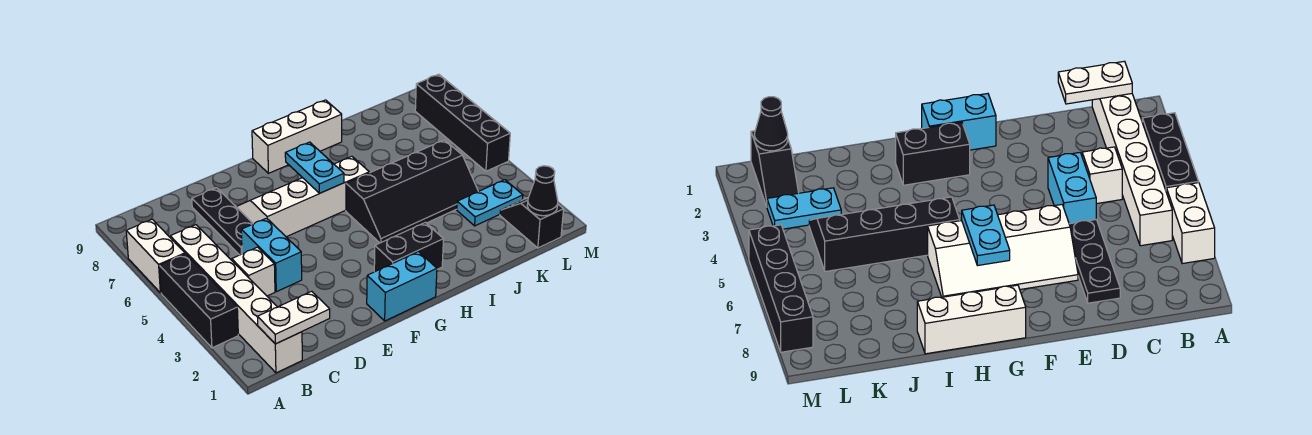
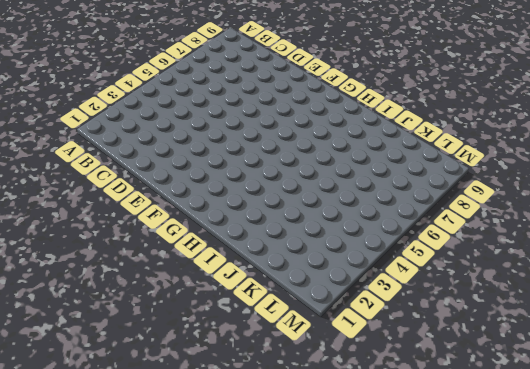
none -> black 1x3 brick [159,254,238,348]
none -> white 1x2 brick [126,219,185,293]
none -> white 1x6 brick [170,225,302,373]

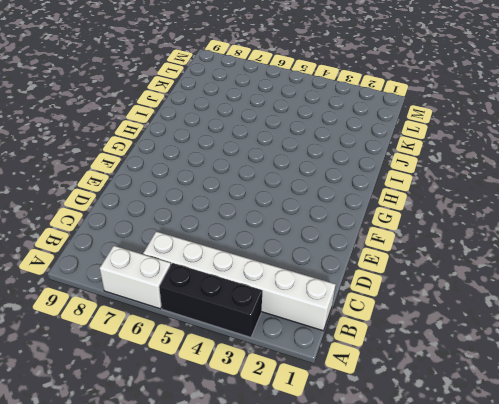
none -> white 1x1 brick [232,247,275,296]
none -> cyan 1x2 brick [241,218,302,292]
none -> black 1x3 plate [192,188,253,255]

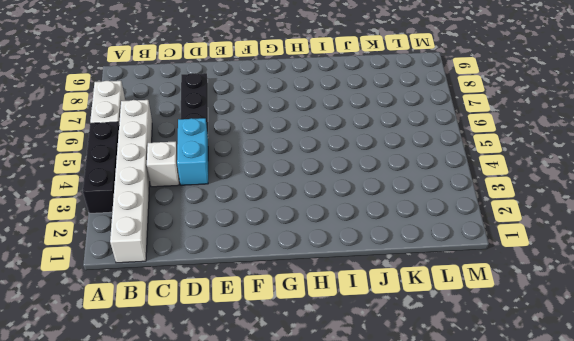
none -> white 2x4 slope [236,156,369,237]
none -> cyan 1x2 brick [367,252,437,321]
none -> black 1x2 brick [374,222,443,272]

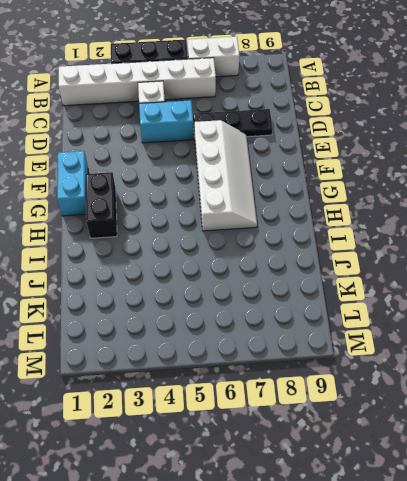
none -> white 1x3 brick [252,100,342,173]
none -> black 2x4 slope [346,140,478,243]
none -> cyan 1x2 plate [457,180,523,226]

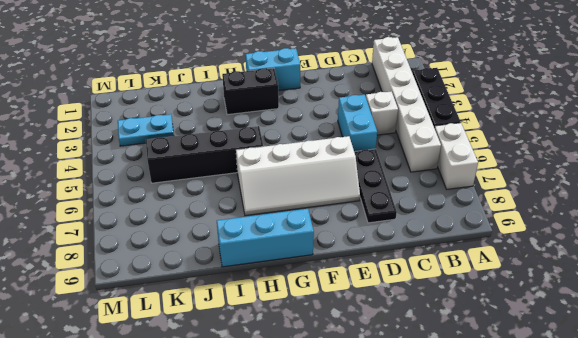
cyan 1x3 brick [217,209,314,267] -> white 1x3 brick [252,100,342,173]
none -> black 1x2 slope [500,198,564,248]
none -> black 1x4 brick [415,74,510,171]
none -> white 1x2 plate [257,291,330,344]

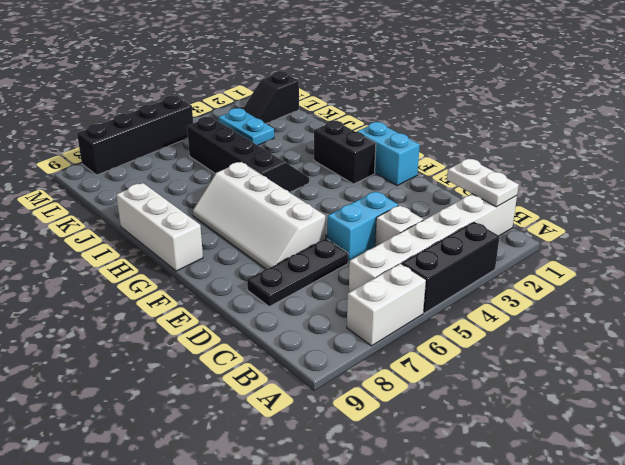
none -> cyan 1x2 plate [285,142,344,193]
none -> black 1x1 cone [527,166,558,216]

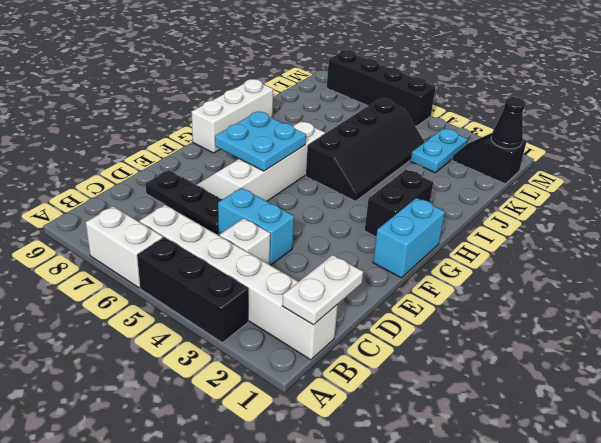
cyan 2x2 plate [215,112,306,171] -> cyan 1x2 plate [285,142,344,193]

